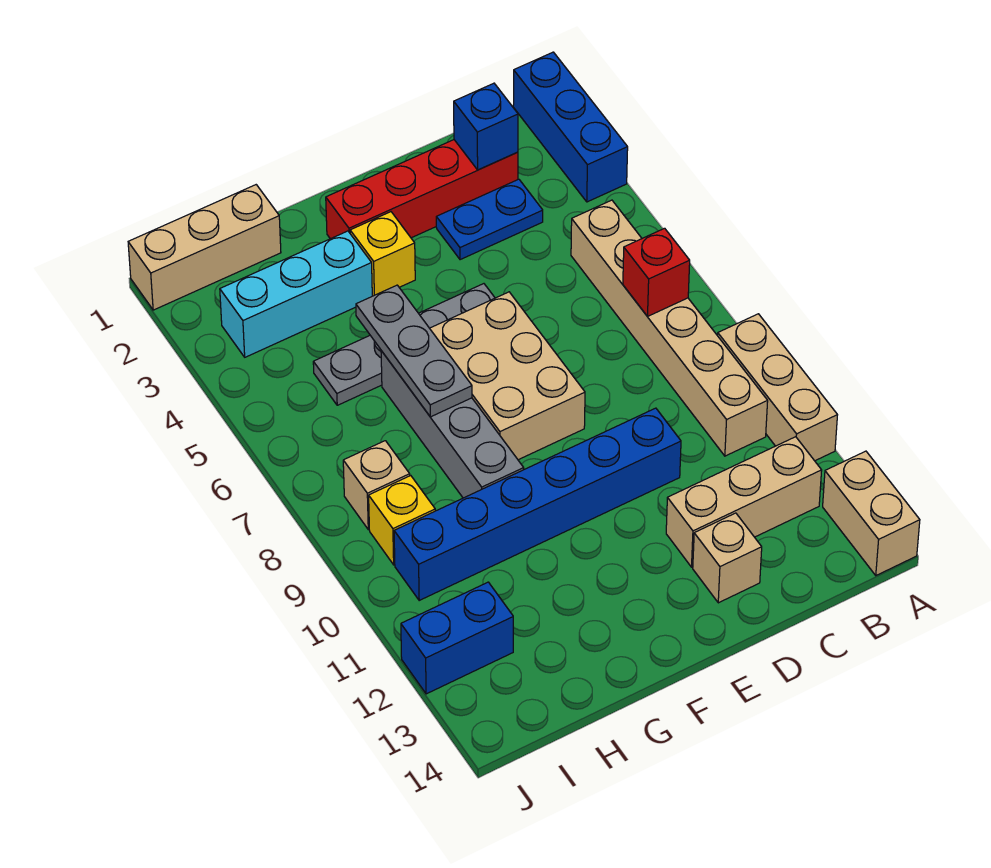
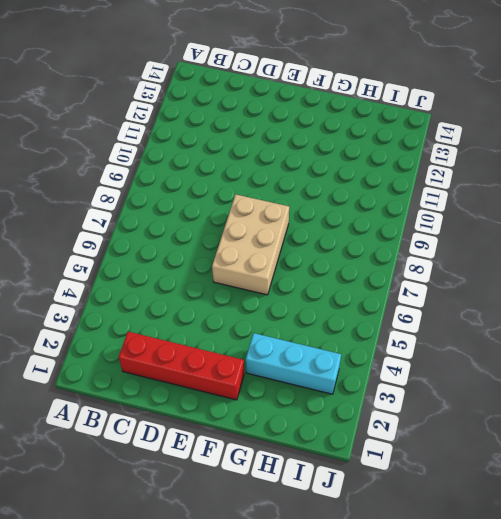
none -> blue 1x3 brick [513,52,628,202]
none -> tan 1x3 brick [718,314,837,461]
none -> tan 1x2 brick [823,451,920,575]

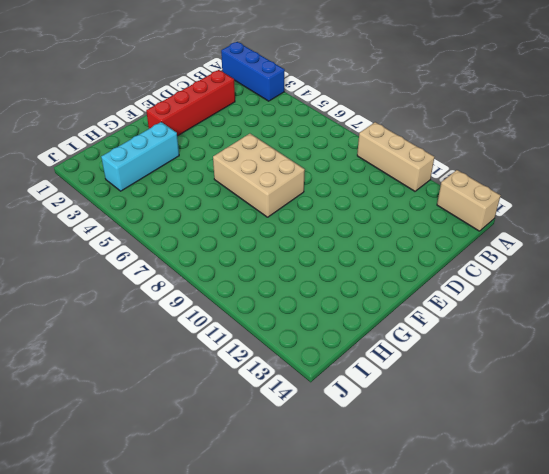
none -> tan 1x6 brick [571,200,768,456]
none -> tan 1x3 brick [666,437,822,567]
none -> blue 1x2 plate [436,179,543,260]

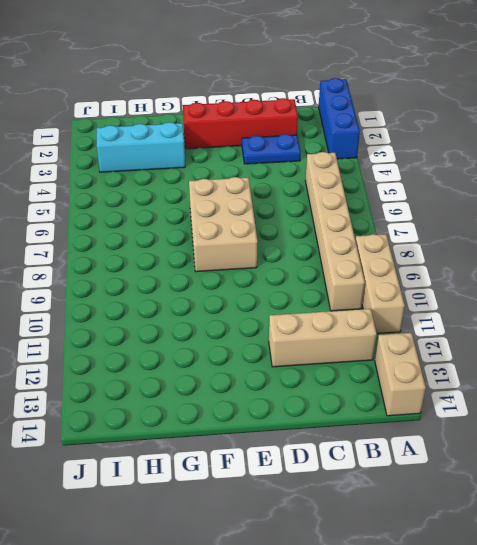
none -> blue 1x6 brick [394,408,681,600]
none -> tan 1x1 brick [693,513,762,603]
none -> grey 1x4 plate [313,284,495,405]

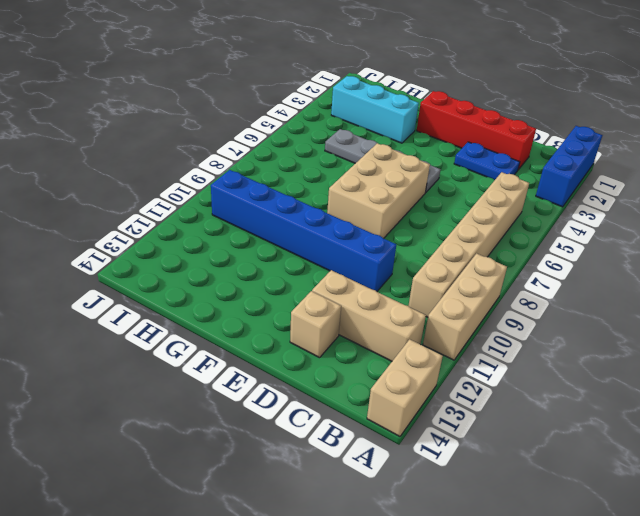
none -> yellow 1x1 brick [350,212,415,296]
none -> grey 1x4 brick [381,351,524,498]
none -> tan 1x3 brick [128,185,281,310]

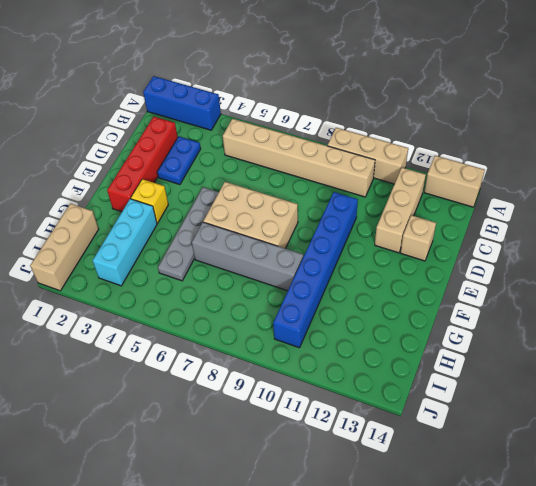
none -> tan 1x1 brick [343,441,410,530]
none -> yellow 1x1 brick [369,476,435,565]
none -> blue 1x2 brick [401,582,513,694]

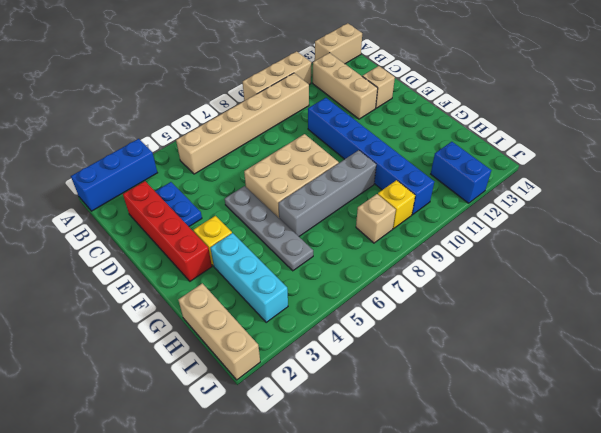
none -> red 1x1 brick [623,228,690,316]
none -> blue 1x1 brick [454,83,518,170]
none -> grey 1x3 plate [356,285,472,417]

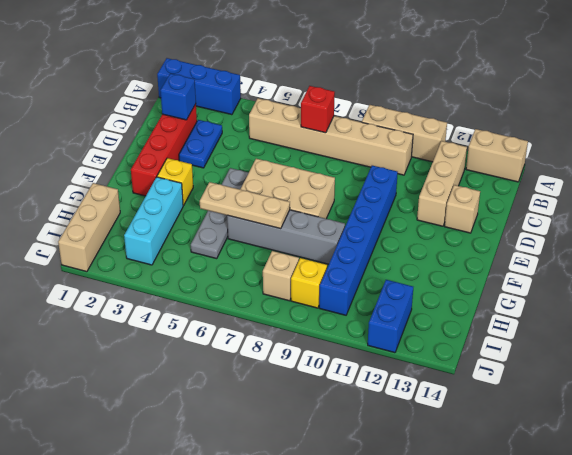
tan 1x3 plate [200,182,290,229] -> grey 1x3 plate [356,285,472,417]

